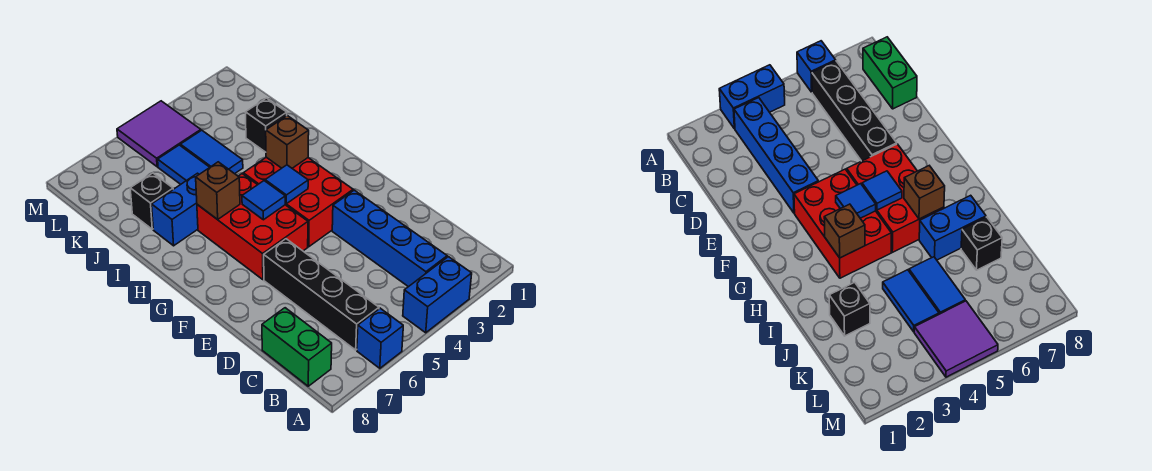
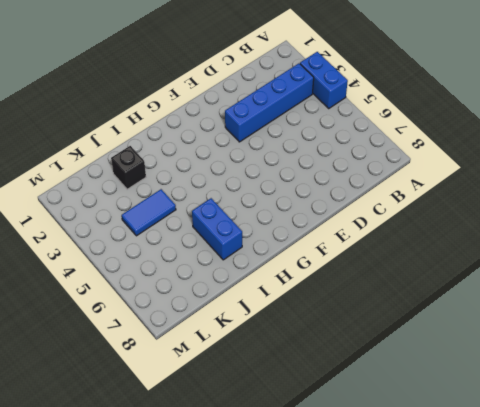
none -> blue 1x1 brick [357,308,403,368]
none -> black 1x4 brick [264,239,379,350]
none -> green 1x2 brick [262,308,332,386]

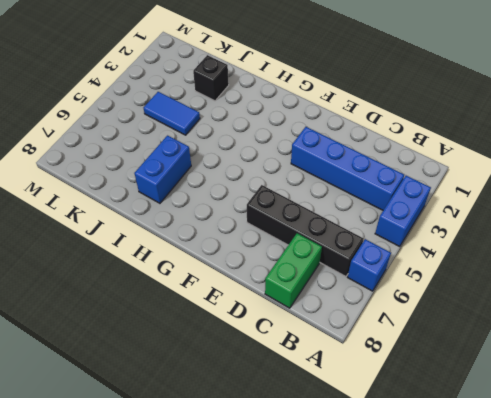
green 1x2 brick [265,233,322,308] -> green 1x2 brick turned to [262,308,332,386]
none -> red 2x3 brick [243,157,353,247]
none -> red 2x3 brick [197,174,308,280]
none -> blue 1x2 tile [158,145,210,184]

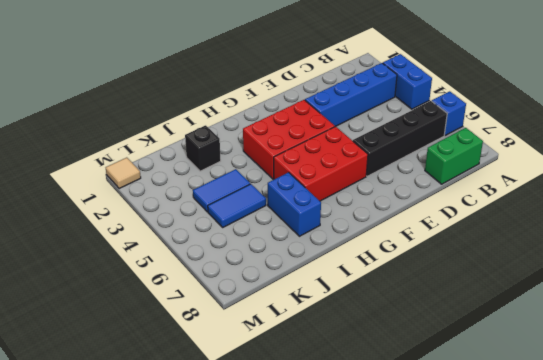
tan 1x1 tile [106,158,141,189] -> none
none -> black 1x1 brick [130,173,173,229]
none -> purple 2x2 tile [117,101,201,167]
none -> blue 1x1 tile [265,165,308,204]

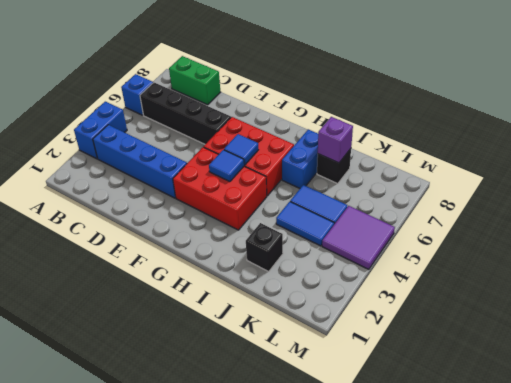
purple 1x1 brick [318,117,353,163] -> none
none -> brown 1x1 brick [266,116,309,168]
none -> brown 1x1 brick [196,162,240,219]

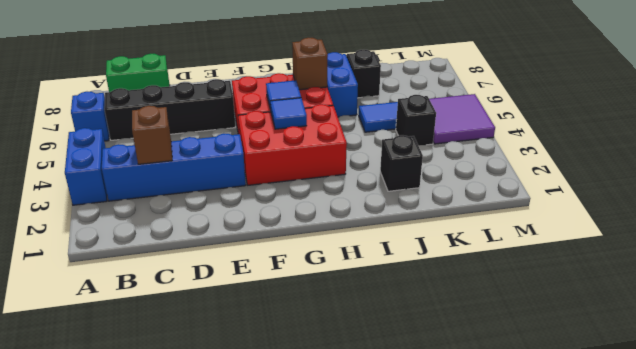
brown 1x1 brick [132,106,172,164] -> brown 1x1 brick moved to [266,116,309,168]
black 1x1 brick [396,95,436,145] -> blue 1x2 tile [180,130,243,174]

